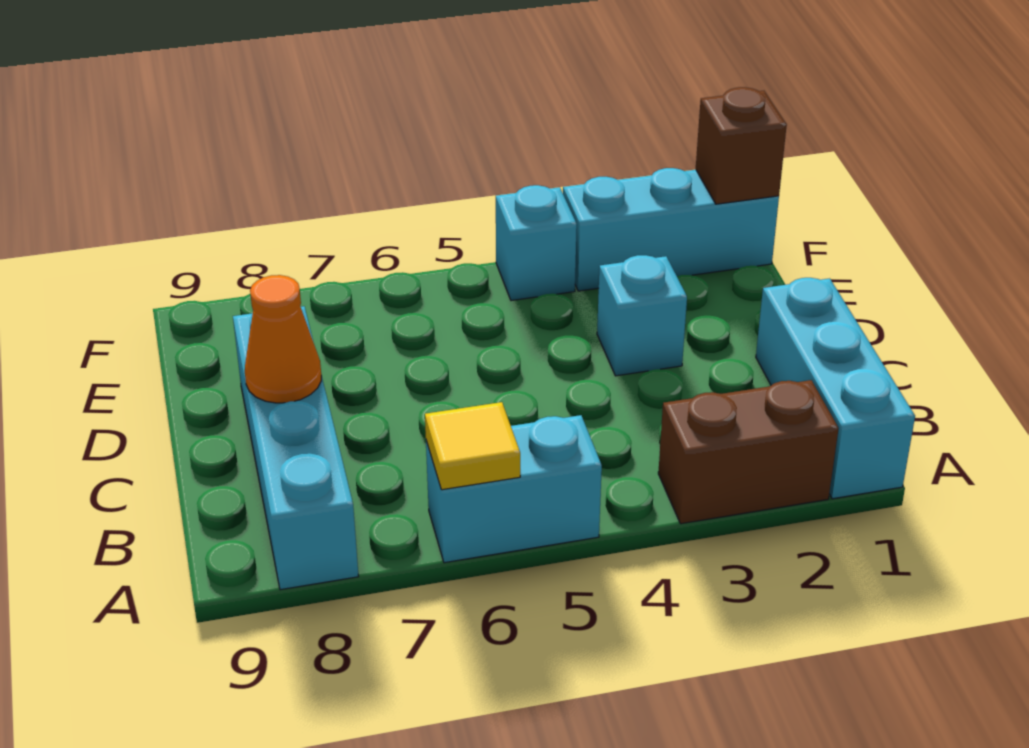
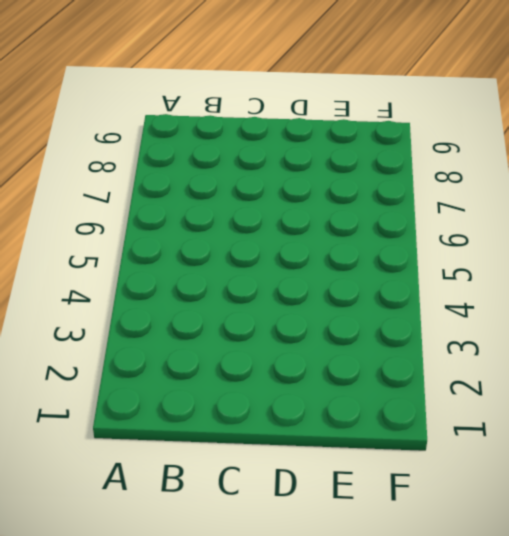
none -> cyan 1x3 brick [756,278,915,499]
none -> brown 1x2 brick [658,380,839,524]

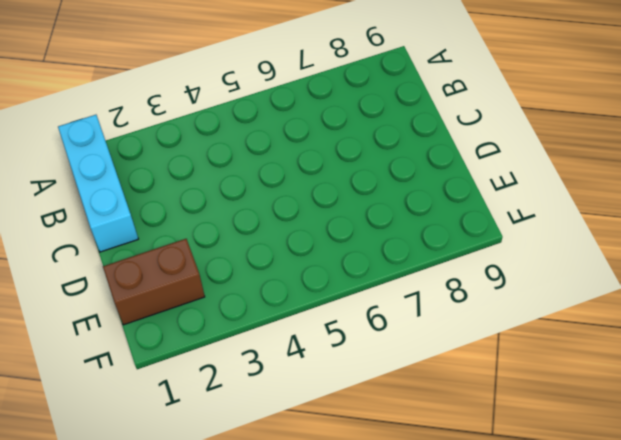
brown 1x2 brick [103,239,205,325] -> brown 1x2 brick moved to [658,380,839,524]
none -> cyan 1x2 brick [426,415,602,563]
none -> cyan 1x4 brick [233,306,359,590]

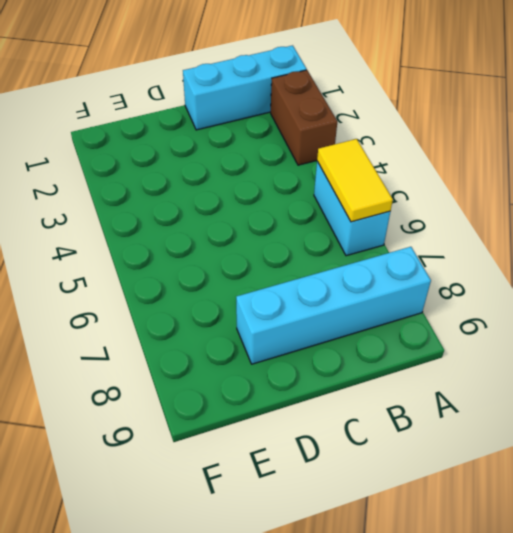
yellow 1x2 tile [317,139,393,222] -> yellow 1x1 tile [425,402,520,490]
none -> cyan 1x1 brick [597,255,687,376]
none -> cyan 1x3 brick [563,168,779,291]

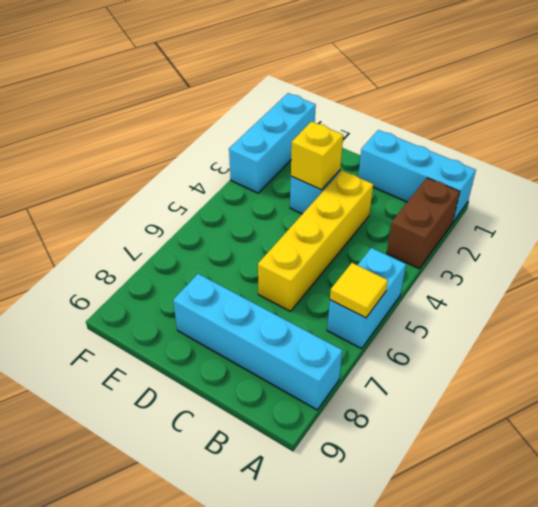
yellow 1x4 brick [258,171,373,311] -> none
yellow 1x1 brick [291,121,343,190] -> none
none -> cyan 1x1 brick [496,185,577,301]
none -> orange 1x1 cone [245,275,321,403]

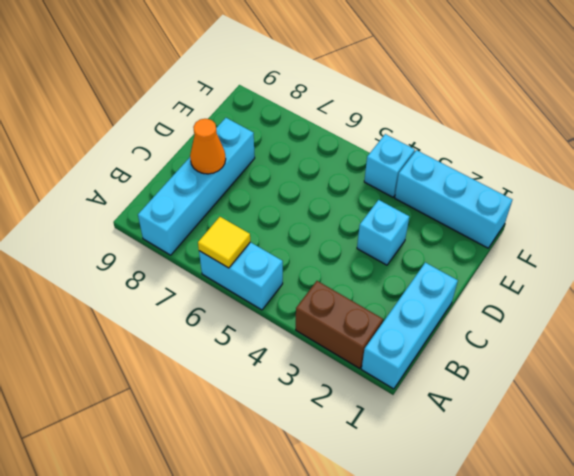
none -> brown 1x1 brick [696,87,787,204]

